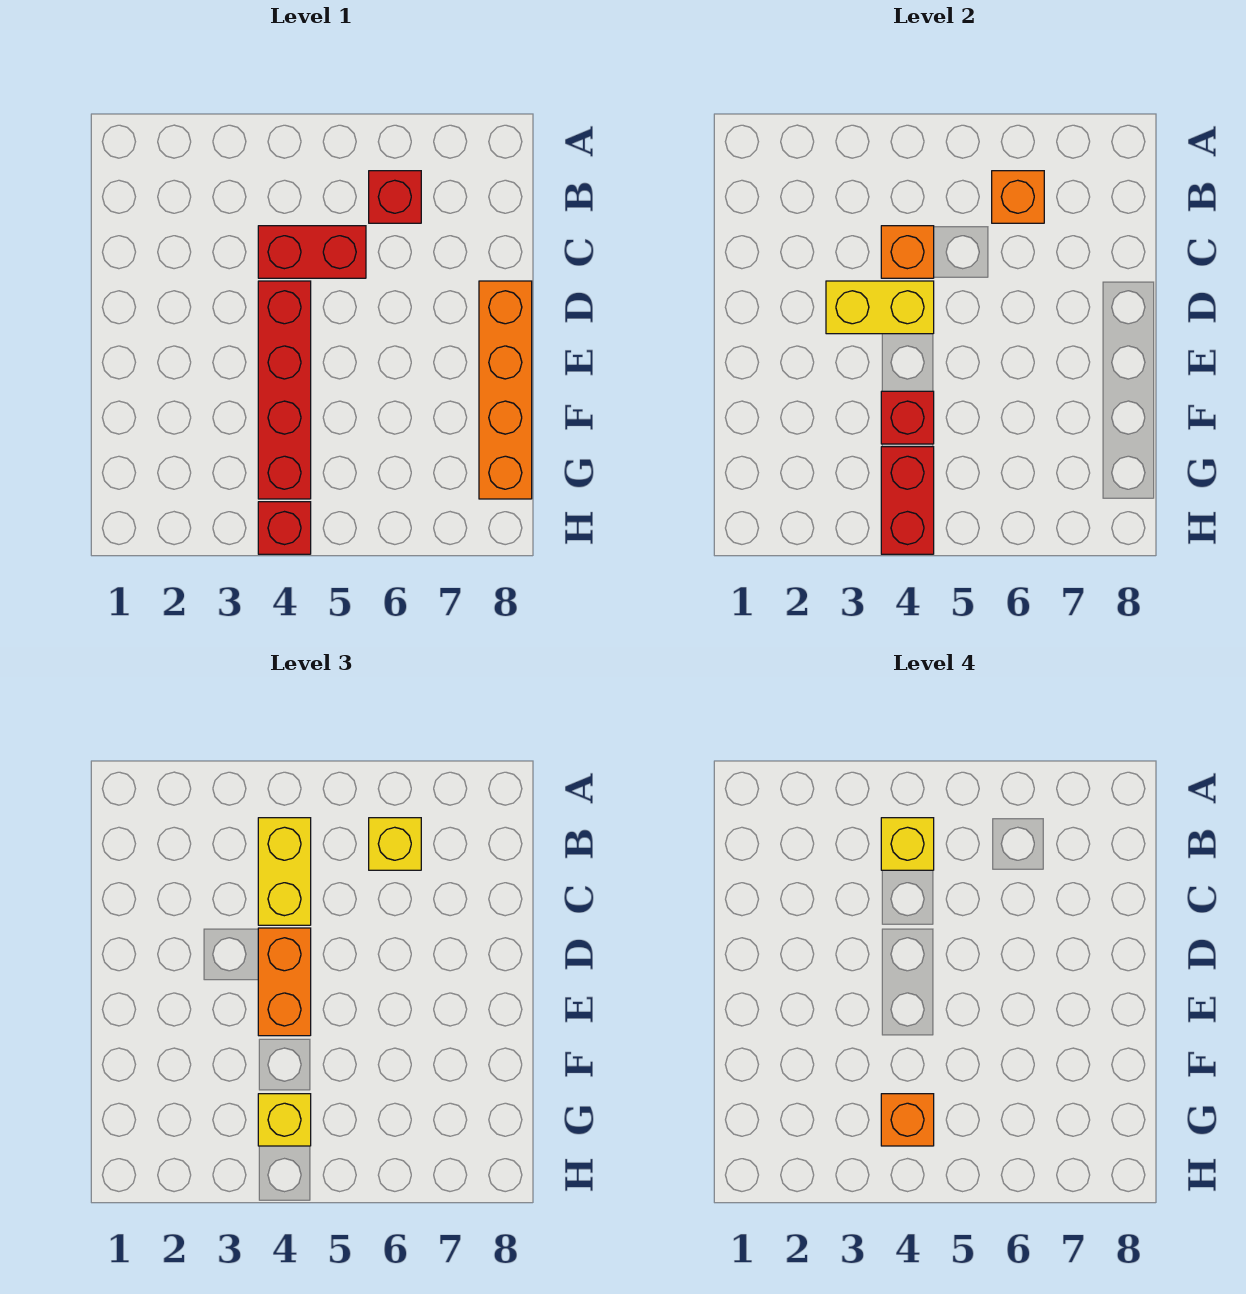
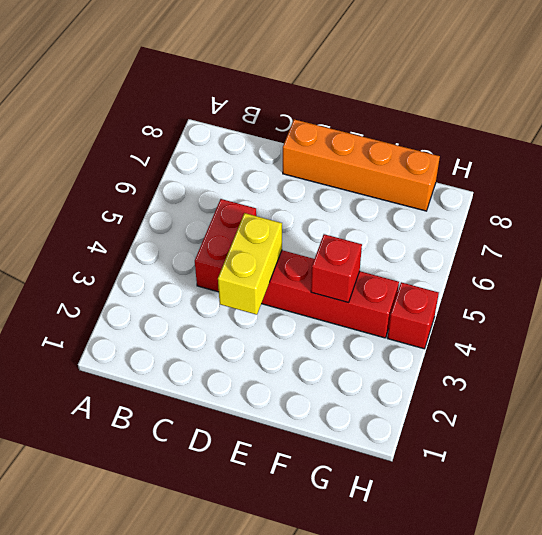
none -> red 1x1 brick [369,171,421,223]
none -> orange 1x1 brick [992,171,1044,223]
none -> orange 1x1 brick [881,226,934,278]

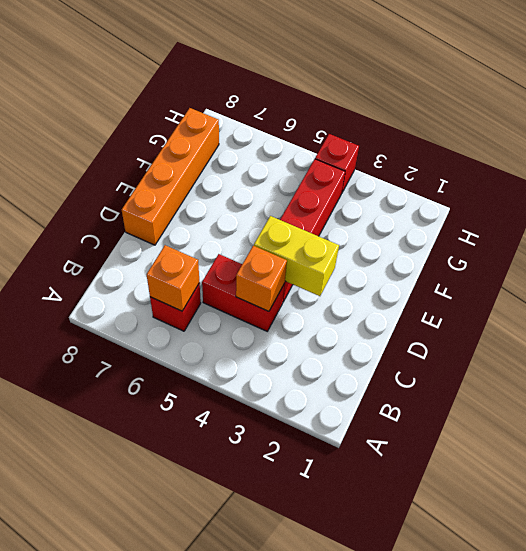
none -> red 1x1 brick [881,391,934,444]
none -> red 1x2 brick [881,447,934,554]
none -> yellow 1x2 brick [258,818,311,925]

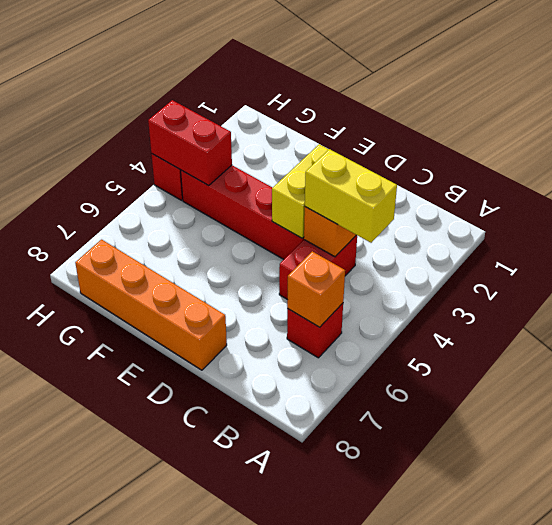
none -> red 1x1 brick [881,391,934,444]
none -> yellow 1x1 brick [369,818,421,870]
none -> orange 1x2 brick [258,928,311,1036]

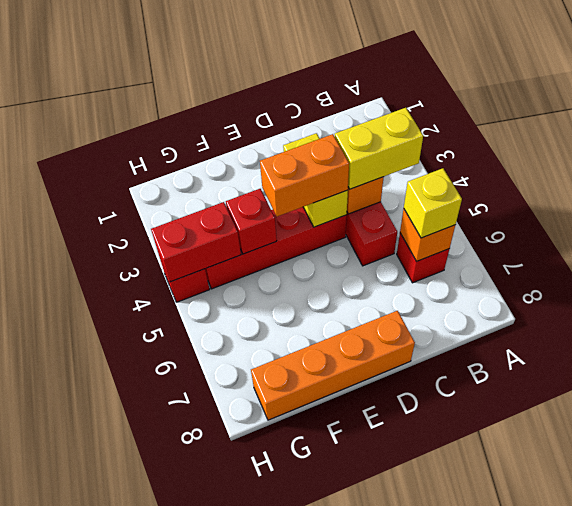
none -> yellow 1x1 brick [258,1094,311,1146]
none -> yellow 1x1 brick [881,818,934,870]
none -> orange 1x1 brick [881,1094,934,1146]

